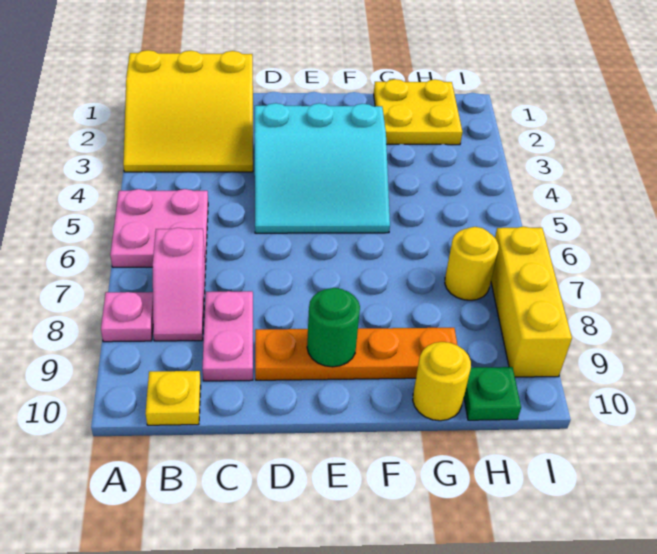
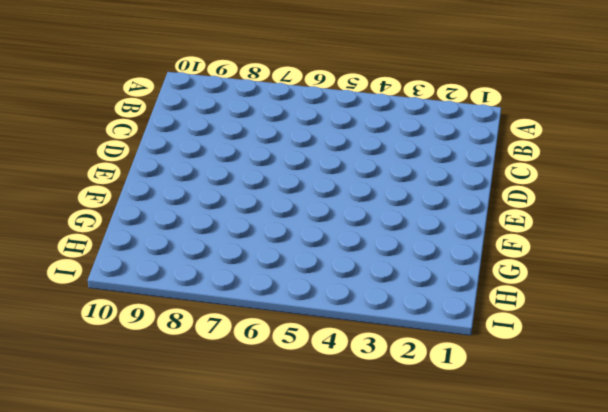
none -> yellow 3x3 slope [123,50,253,172]
none -> pink 2x2 plate [110,189,208,267]
none -> pink 1x1 plate [101,292,153,342]

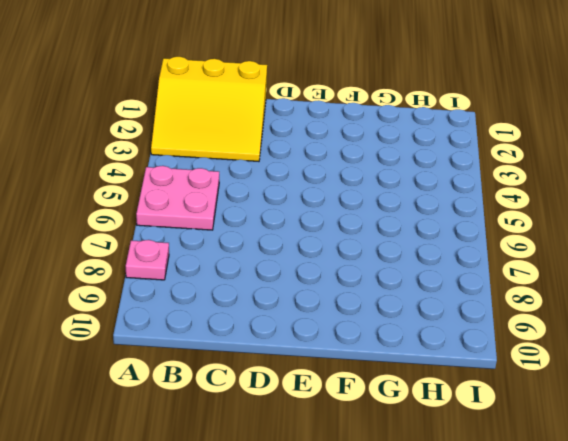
none -> pink 1x2 slope [153,228,206,341]
none -> yellow 1x1 plate [146,371,201,425]
none -> pink 1x2 plate [202,291,253,381]

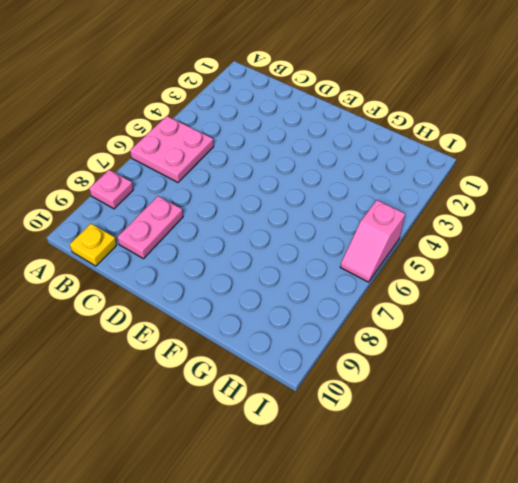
pink 1x2 slope [341,200,405,282] -> pink 1x2 slope moved to [153,228,206,341]
none -> yellow 3x3 slope [123,50,253,172]
none -> cyan 3x3 slope [255,103,390,233]
none -> orange 1x4 plate [255,328,457,380]

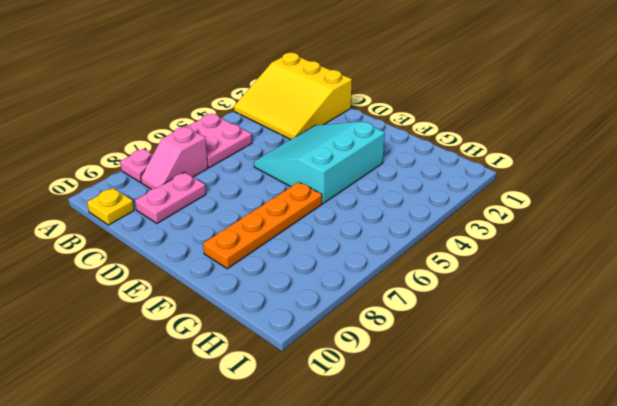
cyan 3x3 slope [254,121,385,204] -> cyan 3x3 slope turned to [255,103,390,233]
orange 1x4 plate [203,182,322,269] -> orange 1x4 plate turned to [255,328,457,380]
none -> yellow 2x2 plate [374,79,462,145]
none -> yellow 1x1 round brick [413,342,471,421]
none -> yellow 1x1 round brick [445,227,499,300]

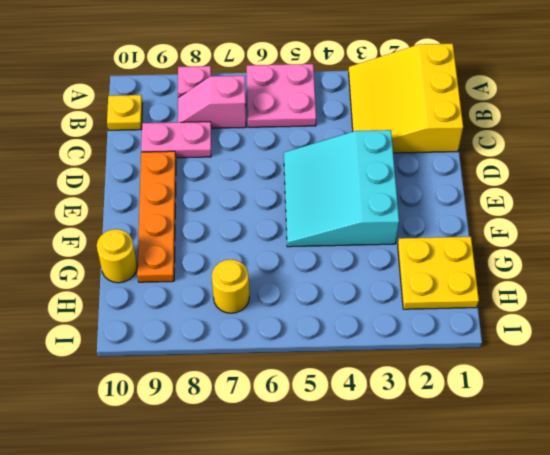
none -> green 1x1 plate [464,367,521,420]
none -> yellow 1x3 brick [491,227,572,377]
none -> green 1x1 round brick [307,288,360,367]

